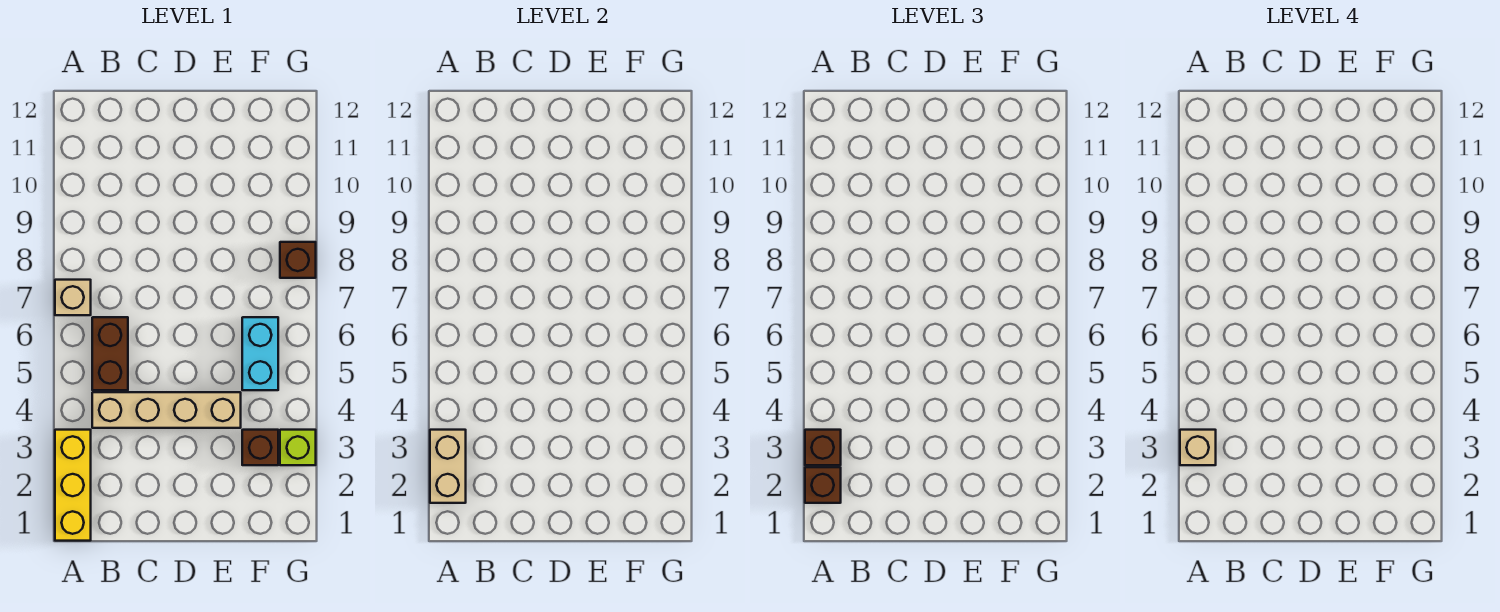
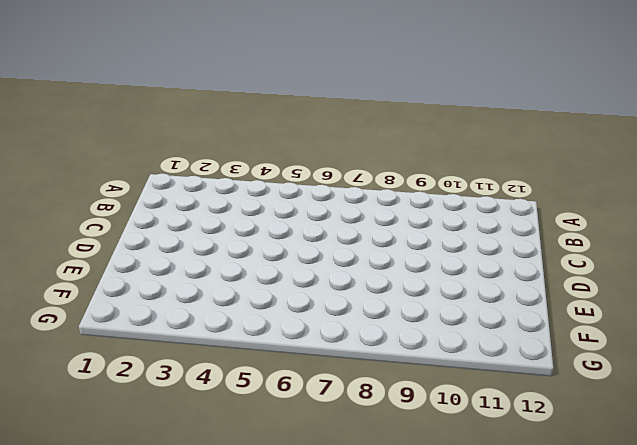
none -> yellow 1x3 brick [55,430,91,541]
none -> tan 1x1 brick [55,280,91,315]
none -> tan 1x4 brick [92,392,241,428]

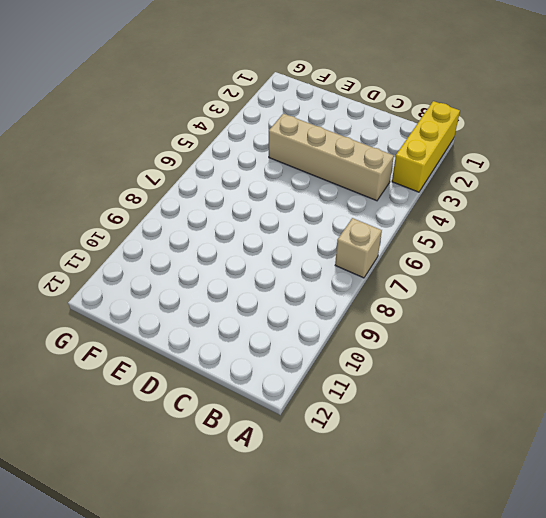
none -> brown 1x2 brick [92,317,128,390]
none -> brown 1x1 brick [242,430,278,465]
none -> cyan 1x2 brick [242,317,278,390]

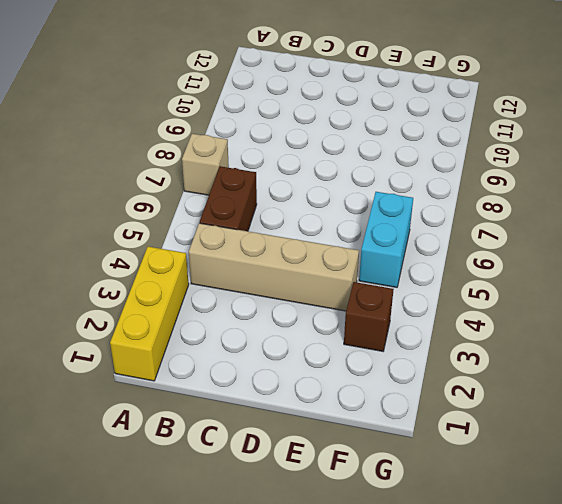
none -> lime 1x1 brick [280,430,316,465]
none -> brown 1x1 brick [280,242,316,278]
none -> tan 1x2 brick [430,430,466,503]

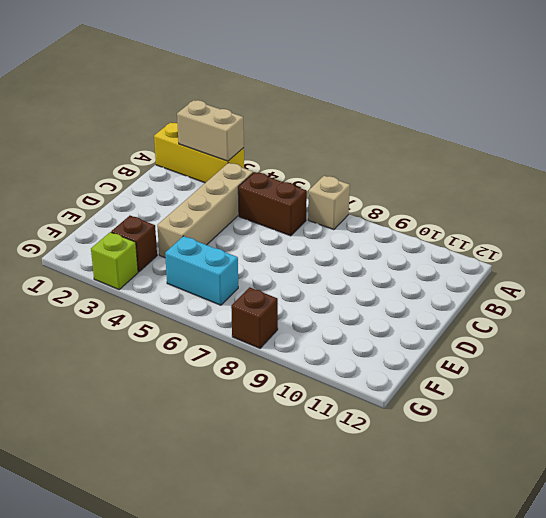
none -> brown 1x1 brick [805,467,841,503]
none -> brown 1x1 brick [805,430,841,465]
none -> tan 1x1 brick [1180,430,1216,465]

